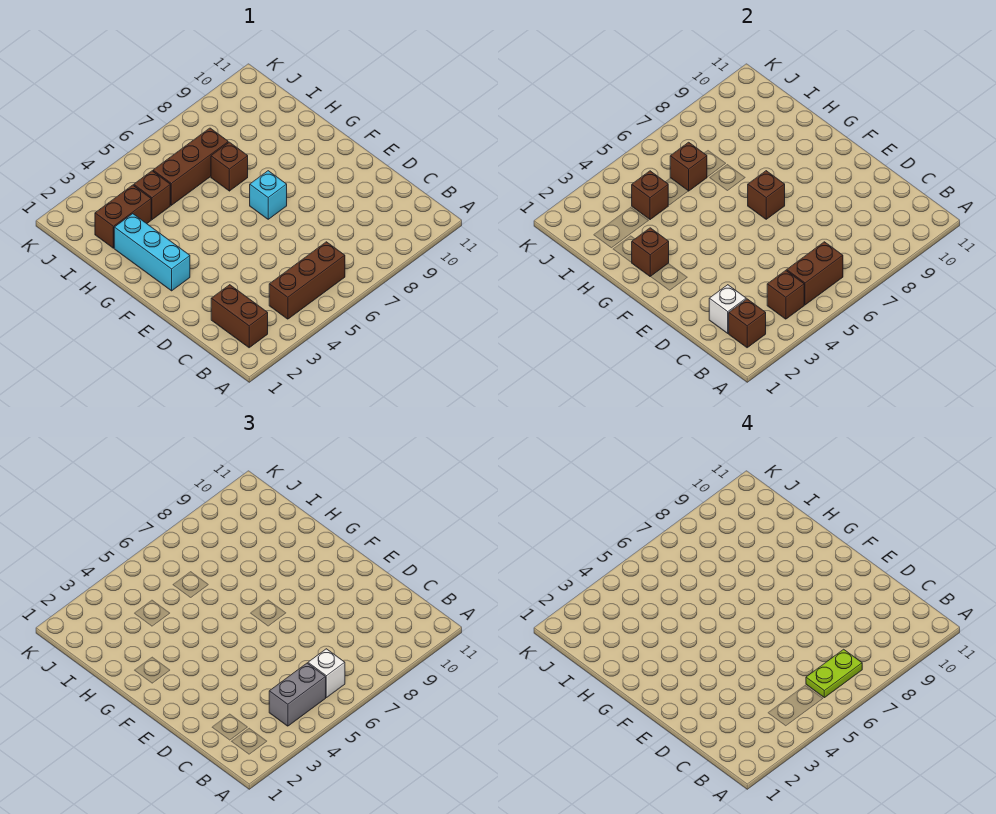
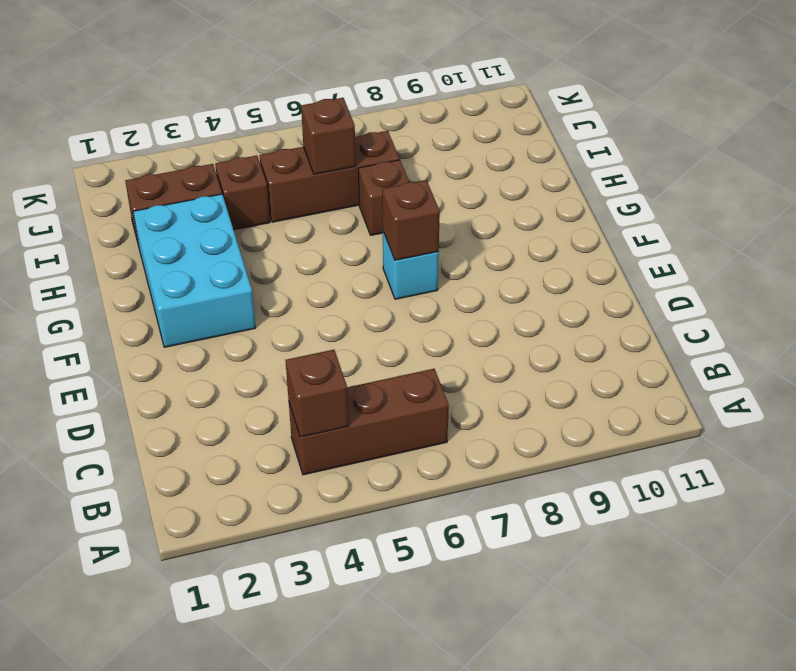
cyan 2x3 brick [133,194,256,347] -> cyan 1x3 brick [114,214,190,291]
none -> brown 1x2 brick [211,285,268,348]
none -> brown 1x1 brick [728,299,766,348]
none -> brown 1x2 brick [787,242,843,305]

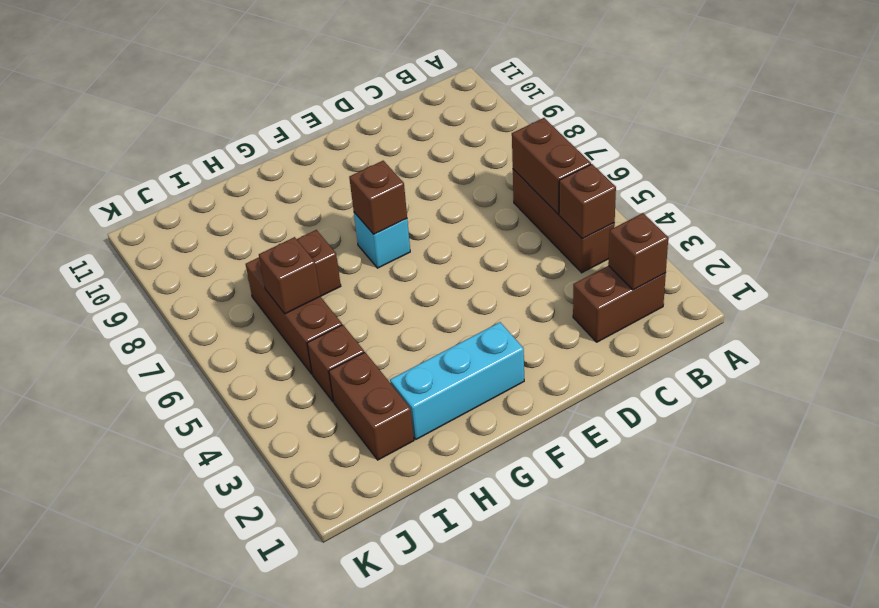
none -> white 1x1 brick [709,285,746,333]
none -> brown 1x1 brick [631,228,669,277]
none -> brown 1x1 brick [632,171,668,220]

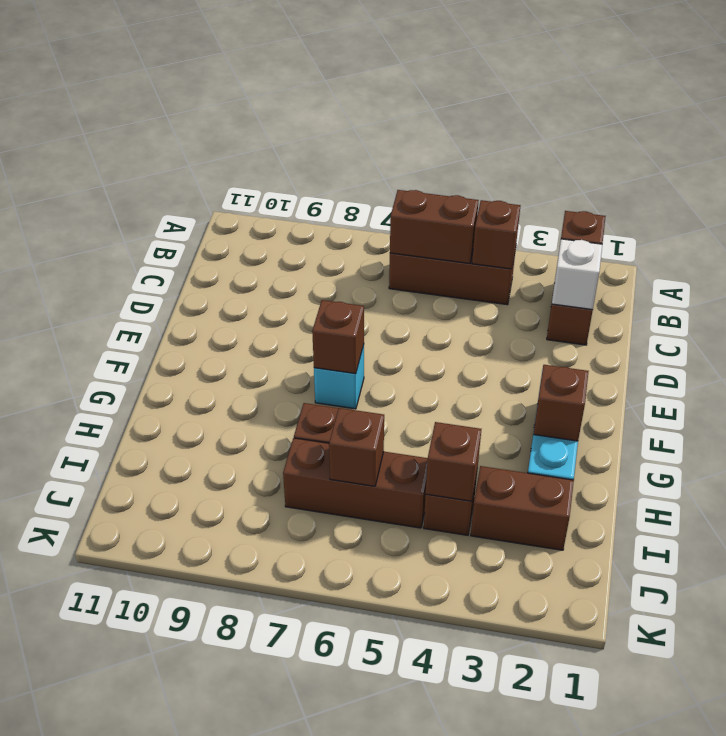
none -> grey 1x2 brick [269,663,326,726]
none -> white 1x1 brick [308,649,345,698]
none -> lime 1x2 plate [806,649,862,698]

